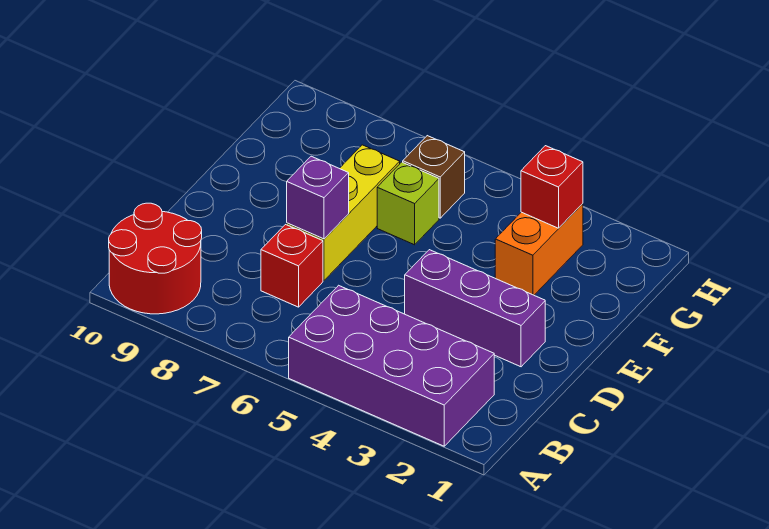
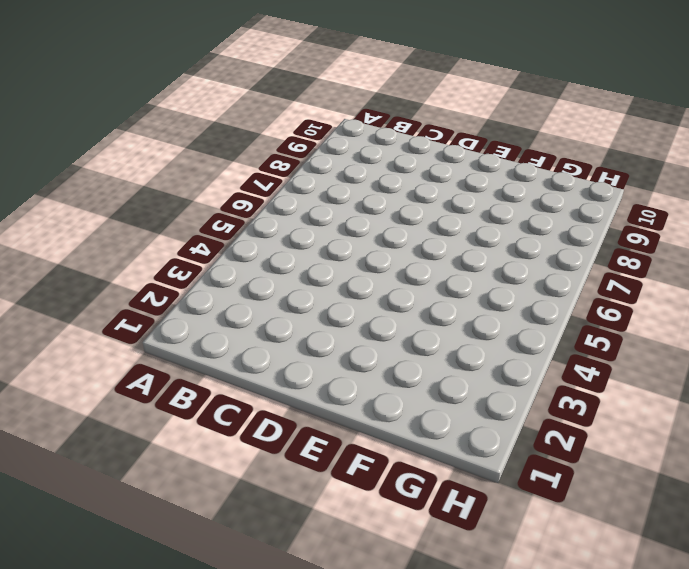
none -> purple 2x4 brick [289,285,494,446]
none -> red 2x2 round brick [109,203,202,314]

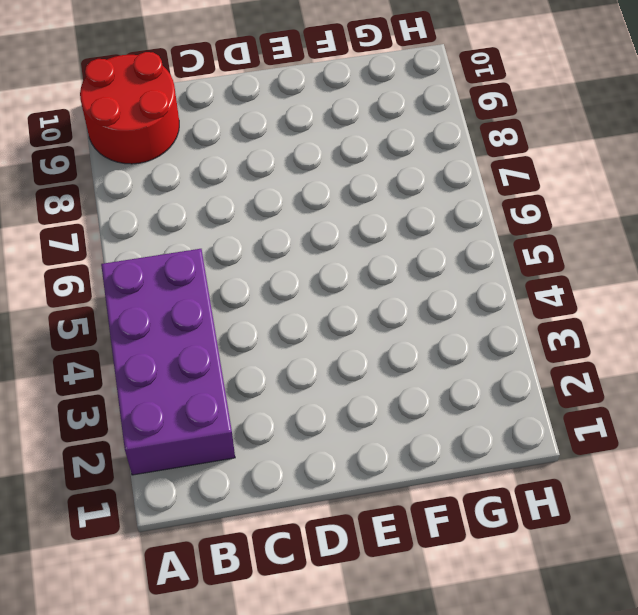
none -> red 1x1 brick [261,225,323,307]
none -> purple 1x3 brick [405,250,545,367]

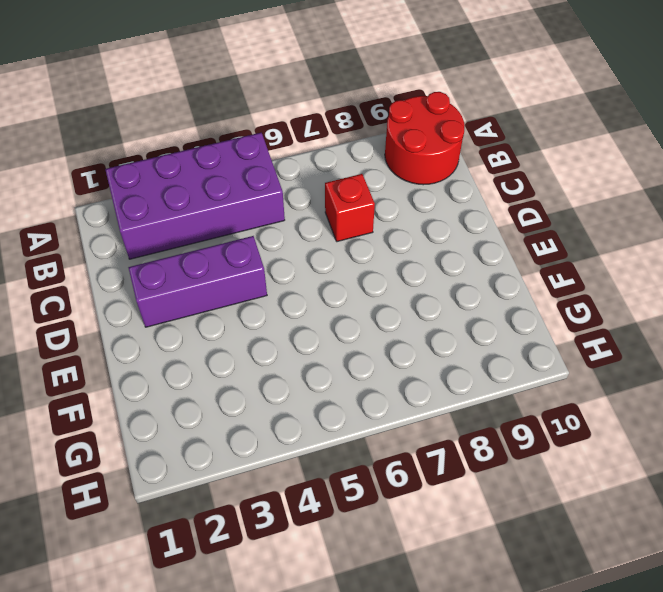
none -> yellow 1x3 brick [287,145,400,280]
none -> orange 1x2 brick [495,204,583,295]

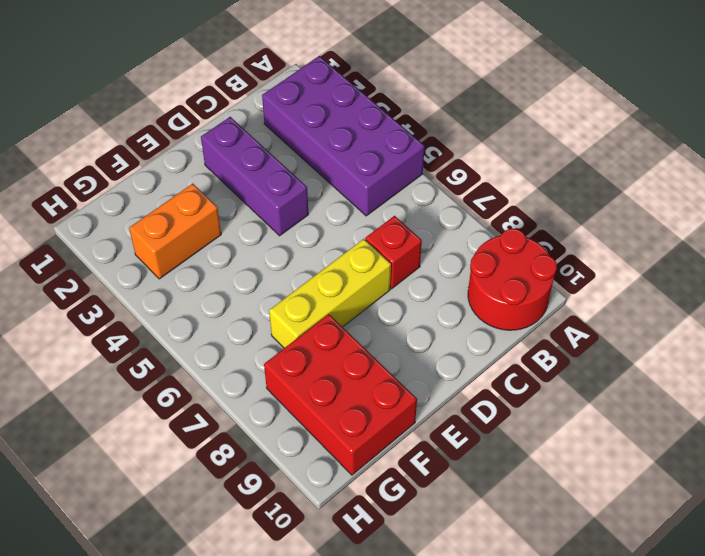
red 2x3 brick [264,314,417,475] -> none
none -> lime 1x1 brick [377,162,439,245]
none -> brown 1x1 brick [403,136,465,218]

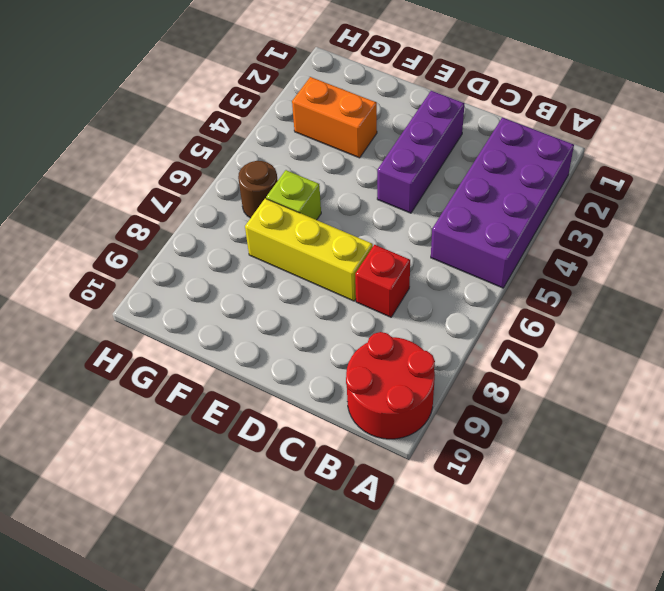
brown 1x1 round brick [238,161,278,218] -> brown 1x1 brick [403,136,465,218]
none -> purple 1x1 brick [287,156,349,239]
none -> red 1x1 brick [521,146,583,228]

